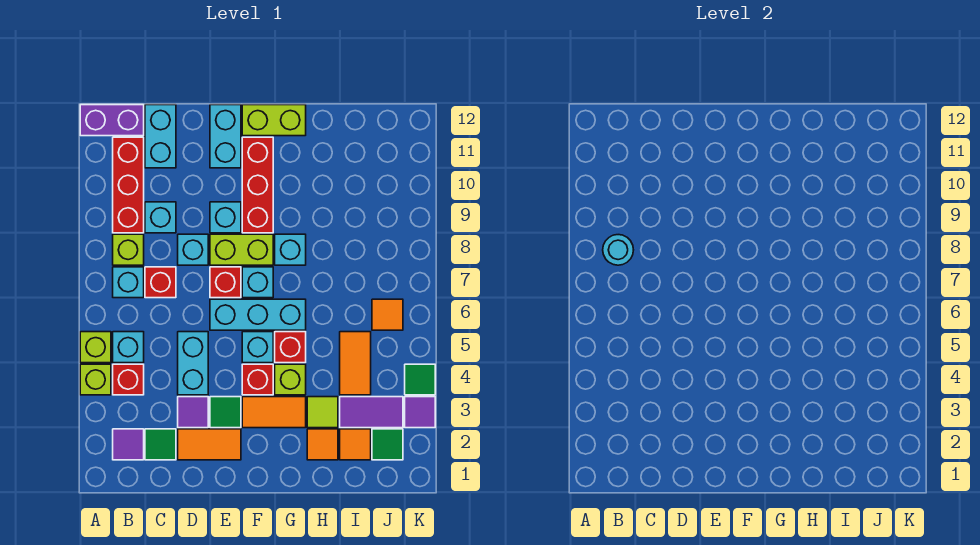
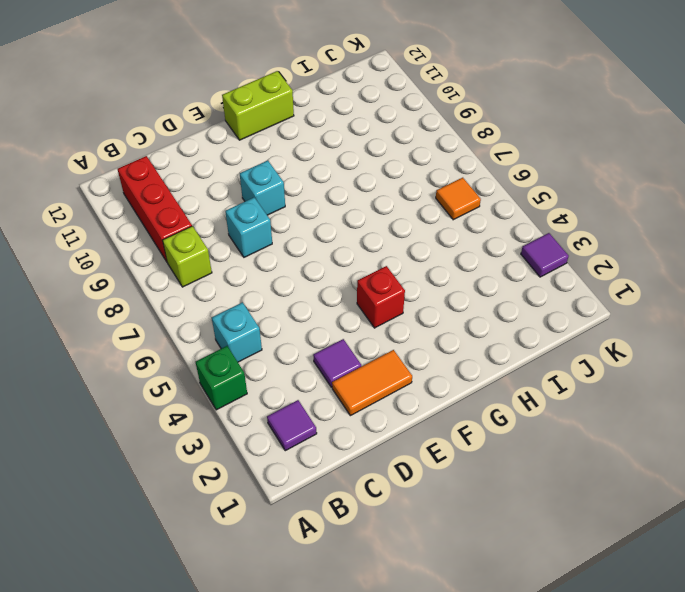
green 1x1 brick [196,346,247,410] -> lime 1x1 brick [80,364,111,395]
none -> lime 1x1 brick [80,332,111,363]
none -> purple 1x2 brick [80,105,144,136]
none -> red 1x1 brick [113,364,144,395]
none -> cyan 1x1 brick [113,267,144,298]

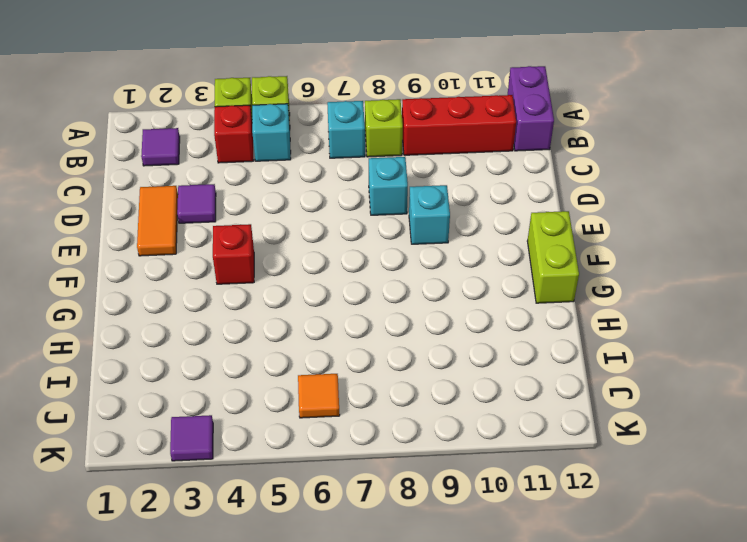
none -> green 1x1 tile [145,429,176,460]
none -> red 1x1 brick [145,267,176,298]
none -> cyan 1x1 brick [145,202,176,233]
none -> cyan 1x2 brick [145,105,176,168]

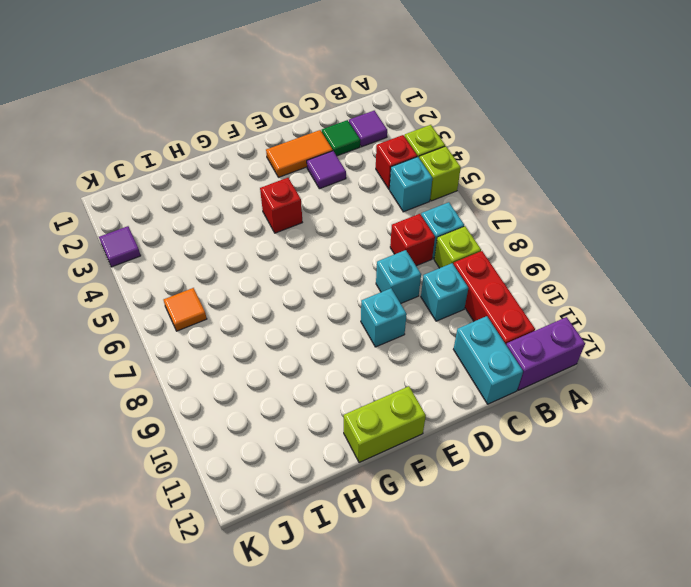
none -> cyan 1x2 brick [178,332,208,395]
none -> green 1x1 tile [210,397,241,428]
none -> cyan 1x3 brick [210,299,306,330]
none -> red 1x1 brick [210,267,241,298]

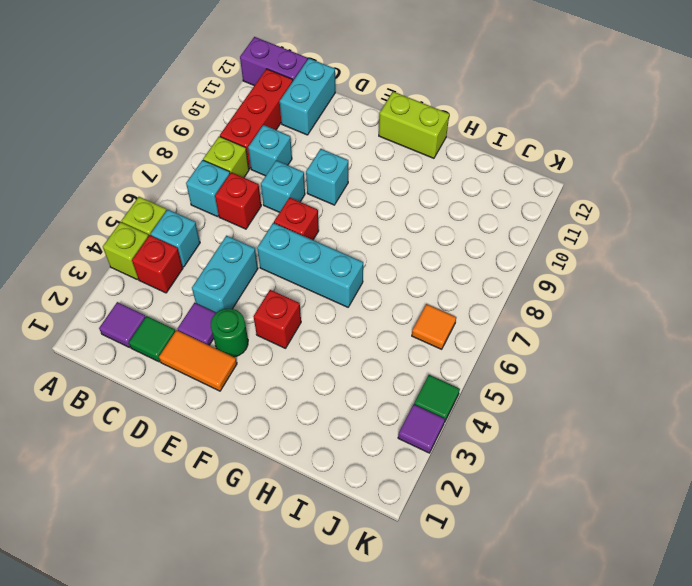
green 1x1 round brick [211,309,248,357] -> green 1x1 tile [210,397,241,428]
none -> lime 1x2 brick [210,234,273,265]
none -> cyan 1x2 brick [210,105,241,168]
none -> orange 1x2 tile [242,397,306,428]
none -> cyan 1x1 brick [242,332,273,363]

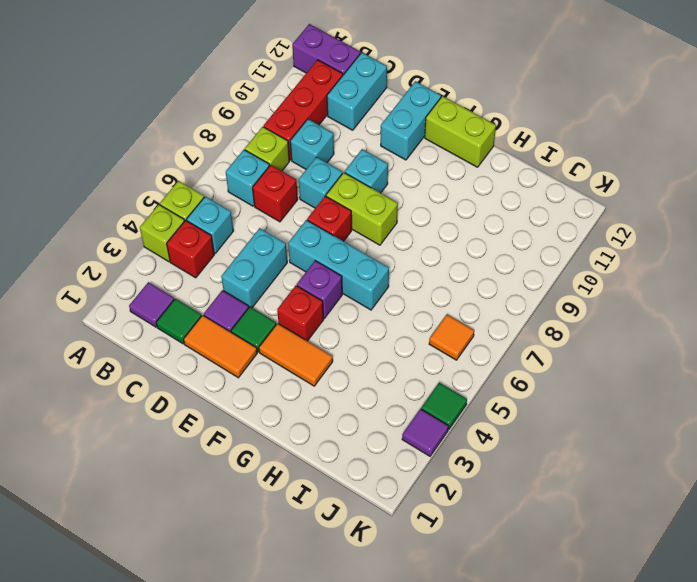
purple 1x1 brick [297,261,342,318] -> cyan 1x1 brick [242,332,273,363]
none -> cyan 1x1 brick [242,267,273,298]
none -> red 1x3 brick [242,137,273,233]
none -> lime 1x1 brick [275,364,306,395]
none -> red 1x1 brick [275,332,306,363]

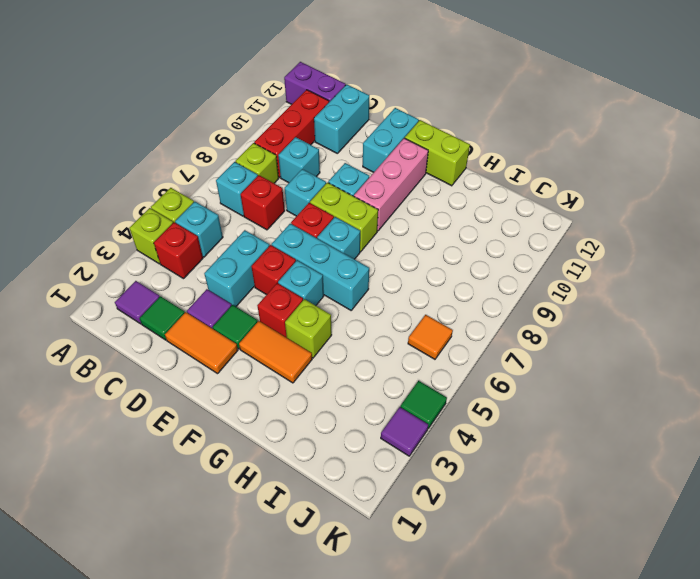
red 1x1 brick [251,245,296,295] -> red 1x1 brick moved to [275,332,306,363]
pink 1x3 brick [354,138,428,231] -> red 1x3 brick [242,137,273,233]
none -> cyan 1x1 brick [275,234,306,265]
none -> orange 1x1 tile [307,429,338,460]
none -> lime 1x1 tile [307,397,338,428]
none -> orange 1x1 tile [340,429,371,460]

